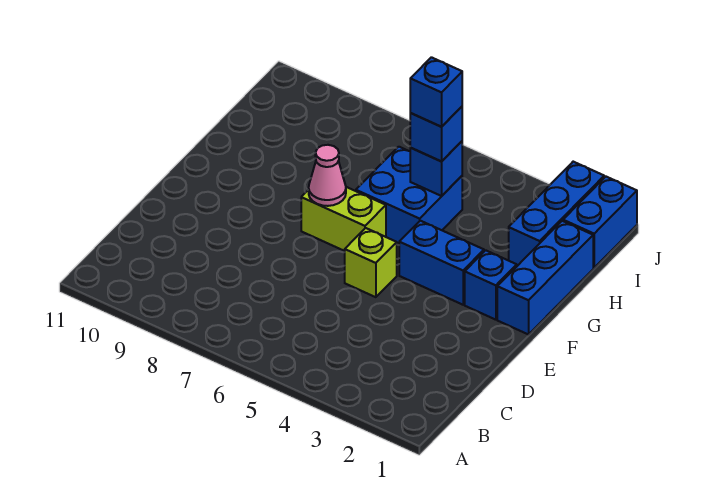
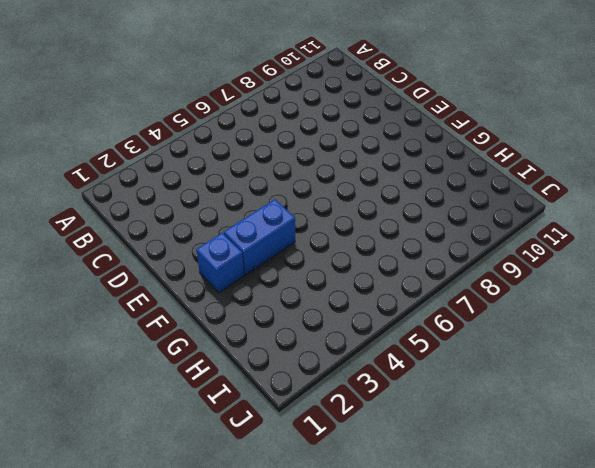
none -> lime 1x1 brick [345,228,397,297]
none -> blue 1x3 brick [497,221,593,335]
none -> lime 1x2 brick [301,187,386,251]

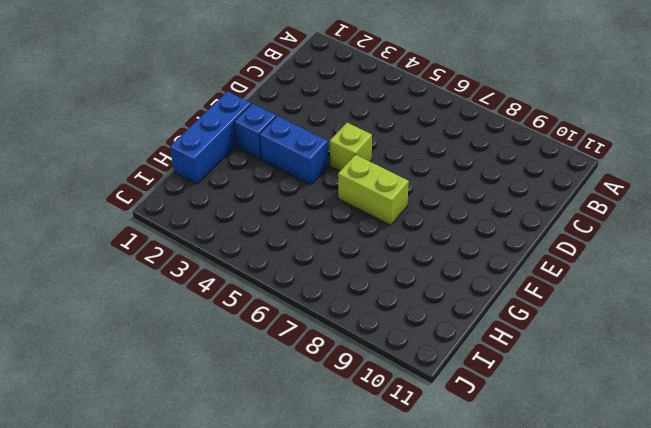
none -> blue 2x2 brick [356,147,462,243]
none -> blue 1x3 brick [509,162,604,265]
none -> blue 1x2 brick [563,177,637,268]

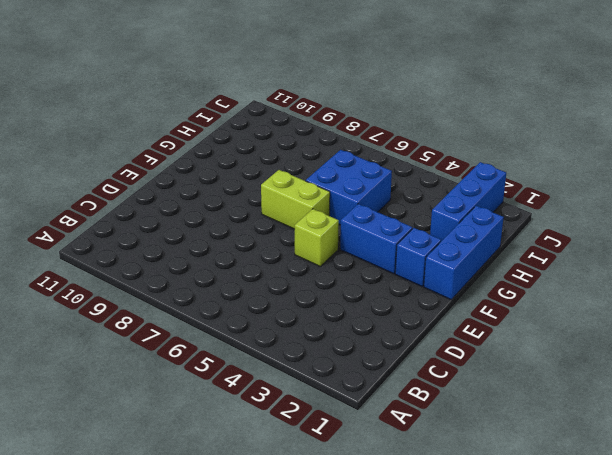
none -> blue 1x2 brick [563,177,637,268]
none -> pink 1x1 cone [309,145,346,206]
none -> blue 1x1 brick [410,141,462,196]

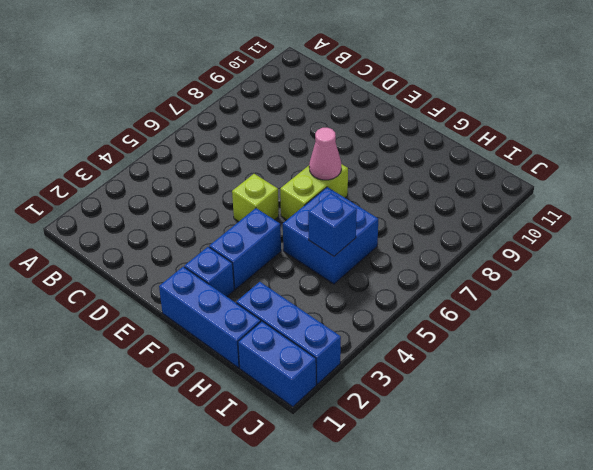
none -> blue 1x1 brick [410,107,462,161]
none -> blue 1x1 brick [410,57,462,127]

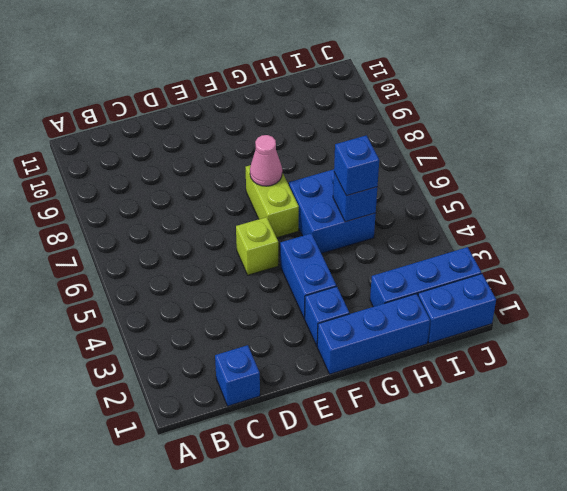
blue 1x1 brick [215,345,260,406] -> blue 1x1 brick moved to [410,57,462,127]

